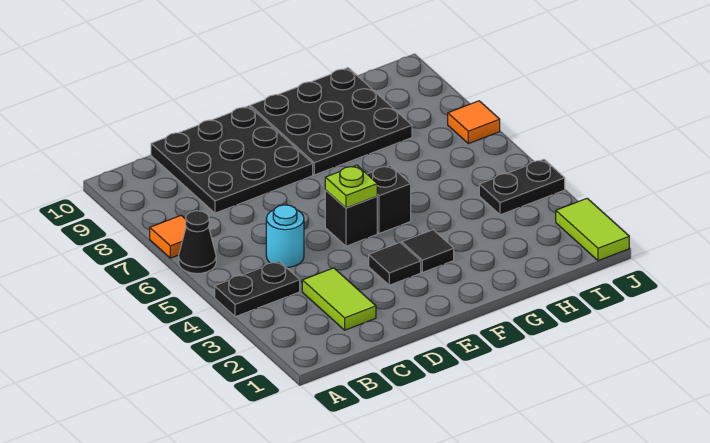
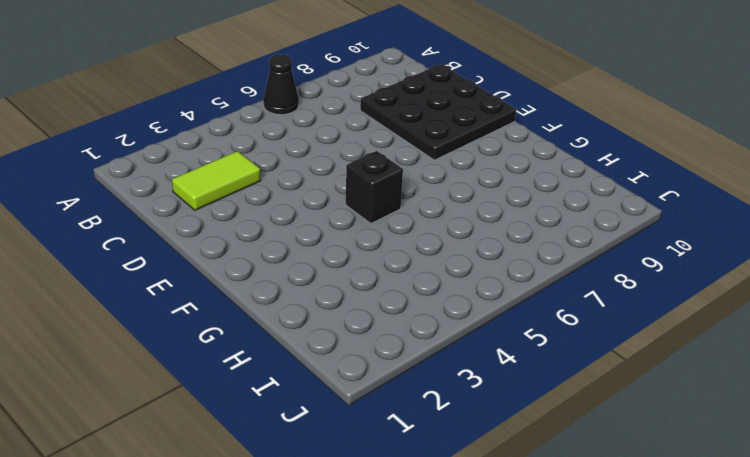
none -> black 1x2 plate [215,261,300,317]
none -> orange 1x1 tile [150,215,186,258]
none -> cyan 1x1 round brick [266,205,304,267]

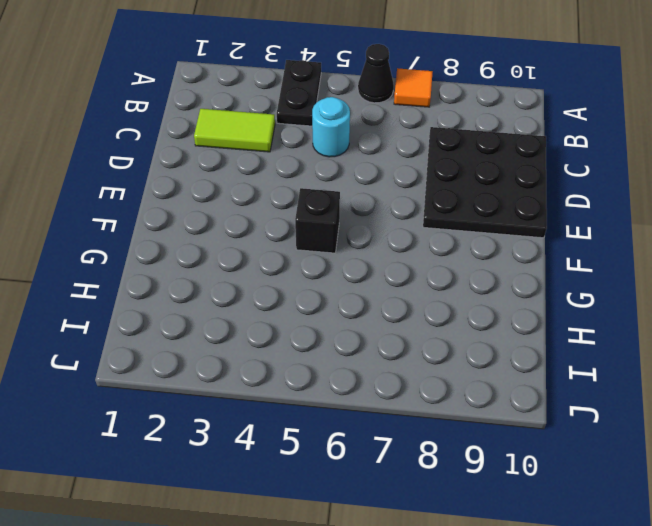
none -> black 1x1 tile [369,243,421,285]
none -> black 1x1 brick [325,190,377,246]
none -> black 1x1 tile [402,230,454,273]

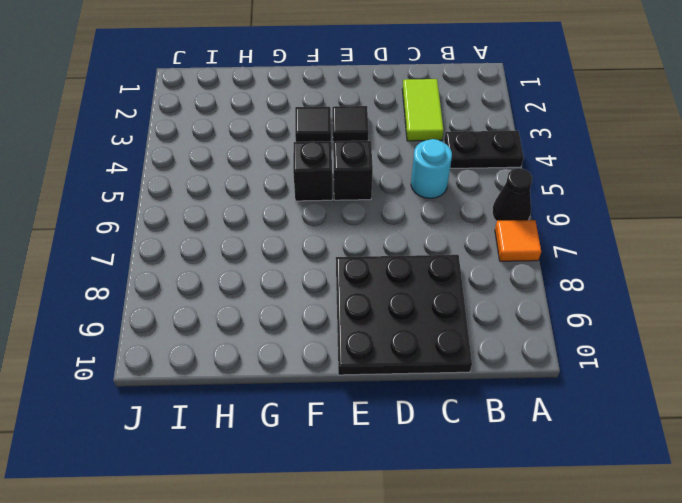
none -> black 3x3 plate [250,68,412,175]
none -> black 1x2 plate [479,159,565,215]
none -> lime 1x2 tile [556,198,629,261]

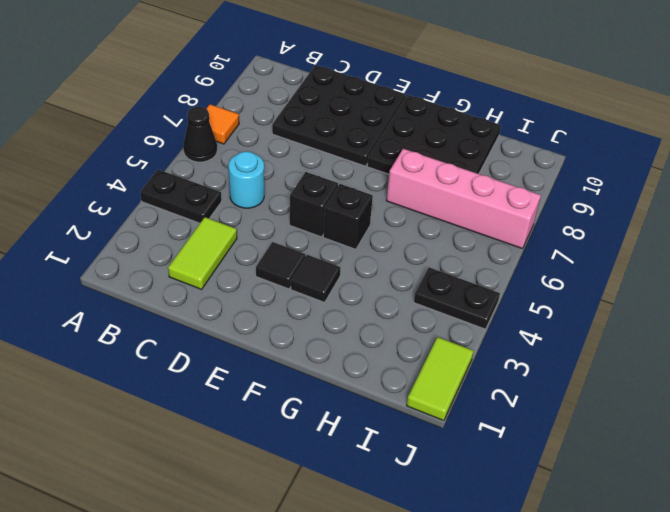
pink 1x4 brick [386,149,541,248] -> orange 1x1 tile [448,101,500,144]
none -> lime 1x1 plate [325,165,377,208]

